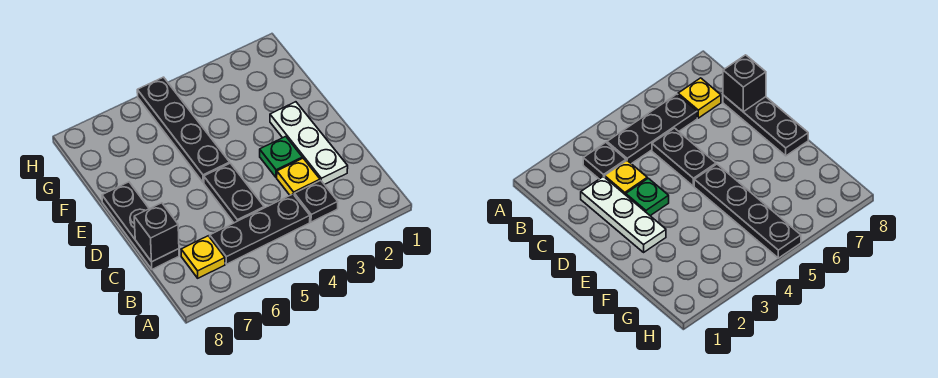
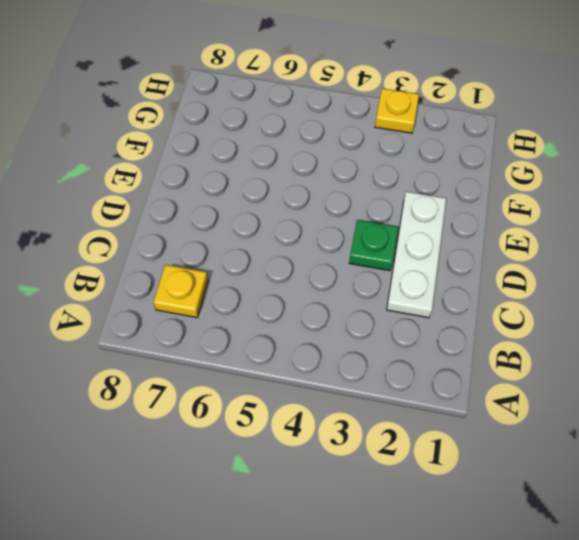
yellow 1x1 plate [375,89,419,133] -> yellow 1x1 plate moved to [277,158,320,195]
none -> black 1x1 plate [294,180,338,222]
none -> black 1x3 plate [210,194,310,264]

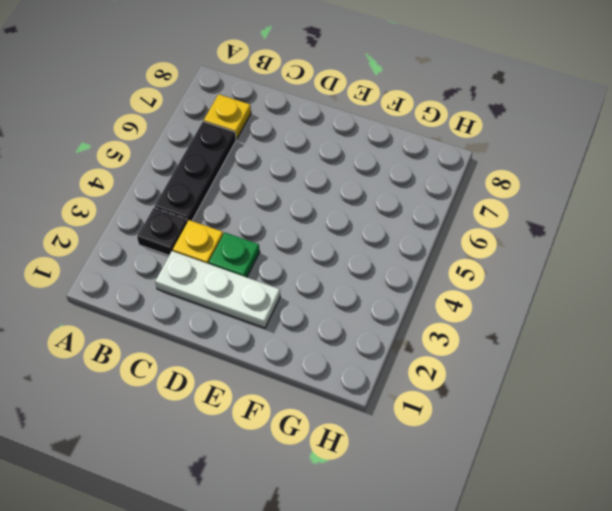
none -> black 1x2 plate [204,163,264,223]
none -> black 1x3 plate [102,182,179,269]

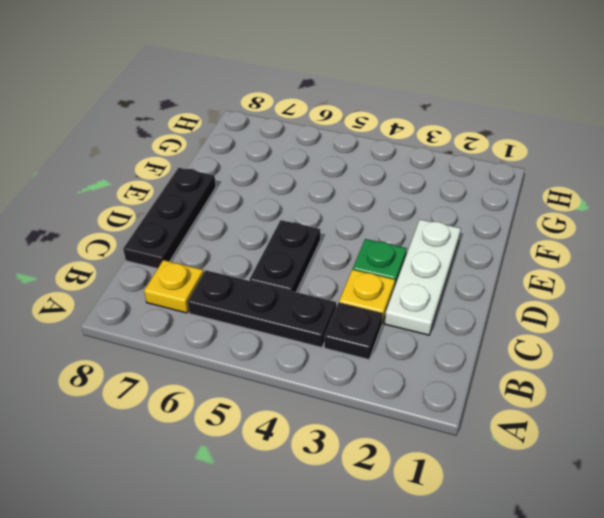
none -> black 1x4 plate [137,77,230,183]
none -> black 1x1 brick [134,203,179,262]

